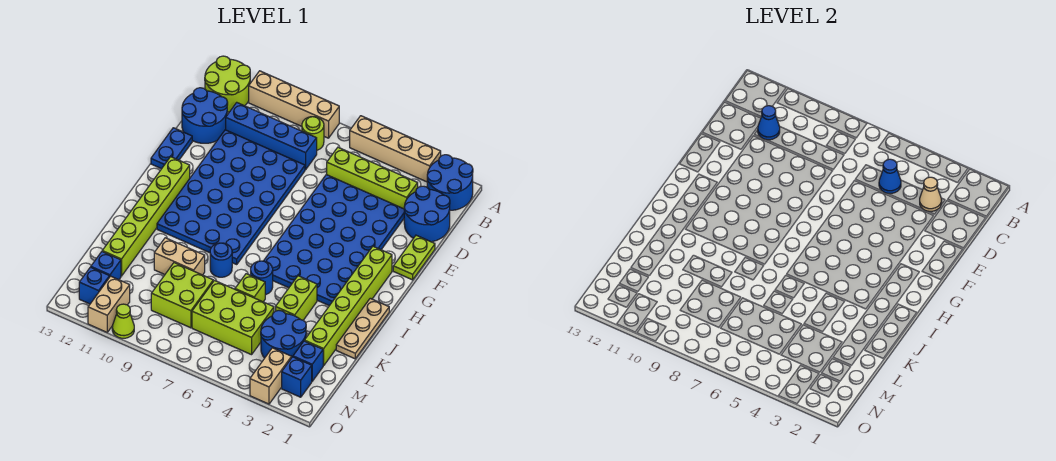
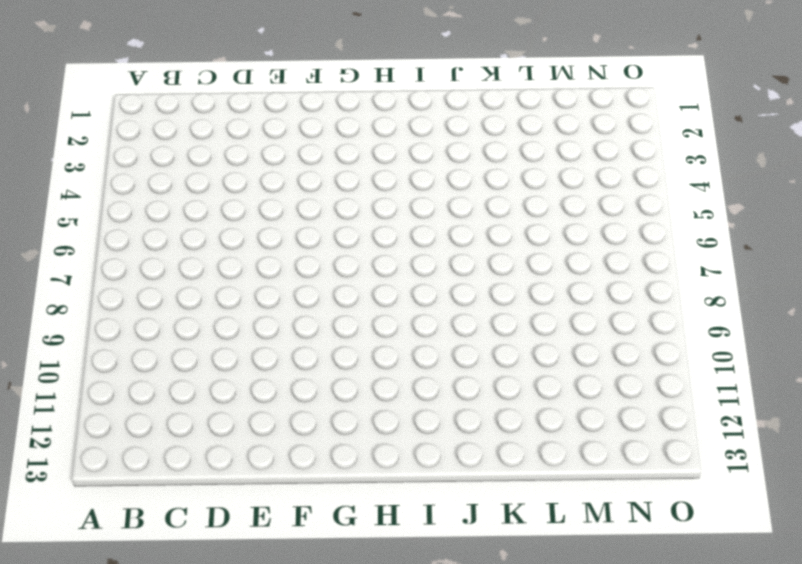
none -> blue 2x2 round brick [427,155,473,210]
none -> tan 1x4 brick [350,116,441,182]
none -> tan 1x4 brick [249,71,339,138]
none -> lime 2x2 round brick [205,56,250,112]

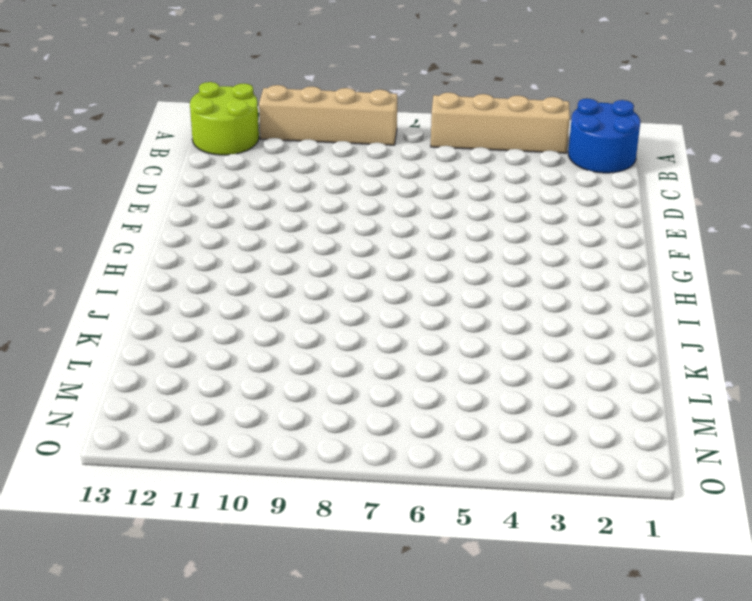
none -> lime 1x1 round brick [302,117,324,150]
none -> blue 2x2 round brick [404,186,450,242]
none -> lime 1x4 brick [327,147,418,209]
none -> blue 1x4 brick [226,103,317,170]

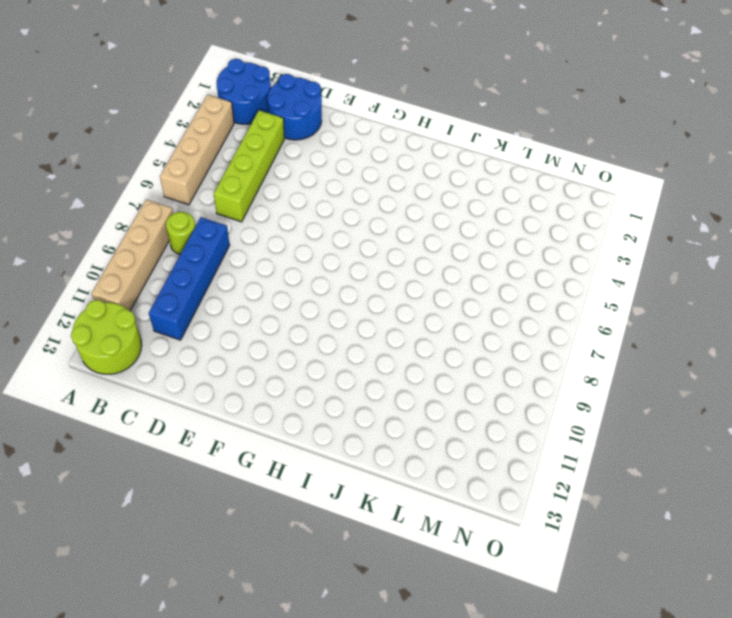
none -> blue 2x2 round brick [182,88,228,143]
none -> blue 4x6 plate [264,175,404,306]
none -> blue 4x6 plate [157,130,305,264]
none -> lime 1x2 plate [393,235,435,280]

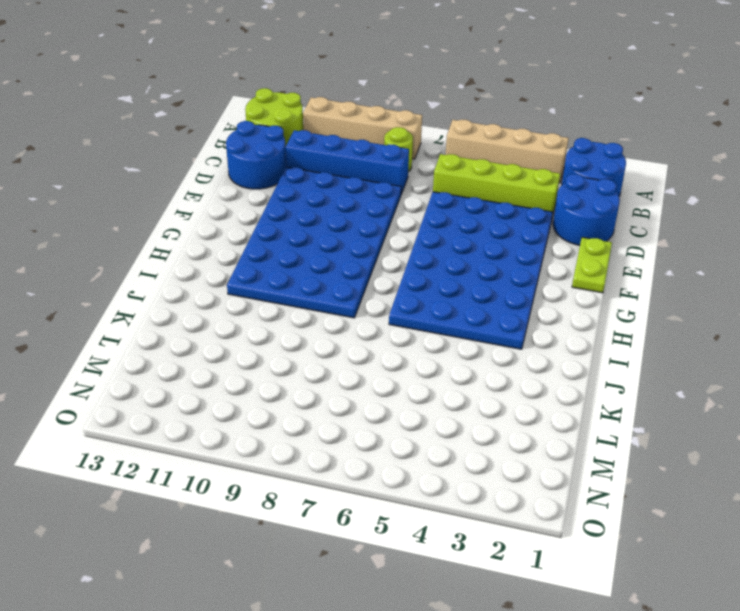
none -> blue 1x2 plate [151,128,192,169]
none -> lime 1x6 brick [304,246,392,365]
none -> lime 1x6 brick [102,157,190,276]
none -> tan 1x3 plate [336,298,389,359]

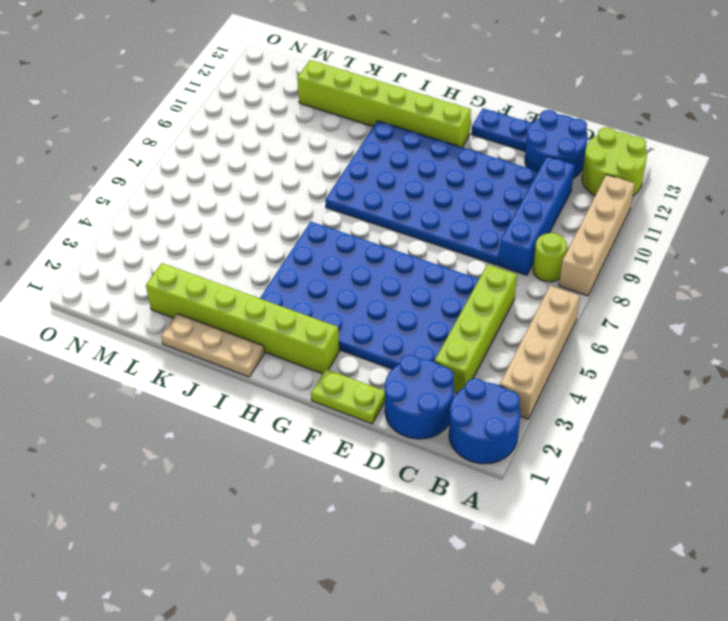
none -> lime 1x2 brick [276,276,317,320]
none -> blue 1x1 round brick [251,261,273,295]
none -> blue 1x1 round brick [210,243,232,277]
none -> lime 1x1 brick [235,274,265,302]

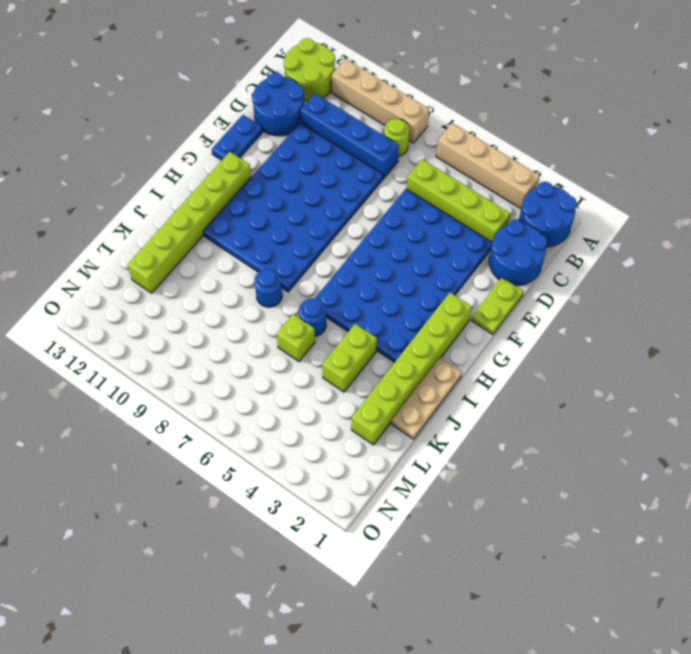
none -> tan 1x2 brick [154,238,205,275]
none -> blue 2x2 round brick [261,311,306,358]
none -> lime 2x3 brick [192,281,274,355]
none -> lime 2x2 brick [151,263,213,328]

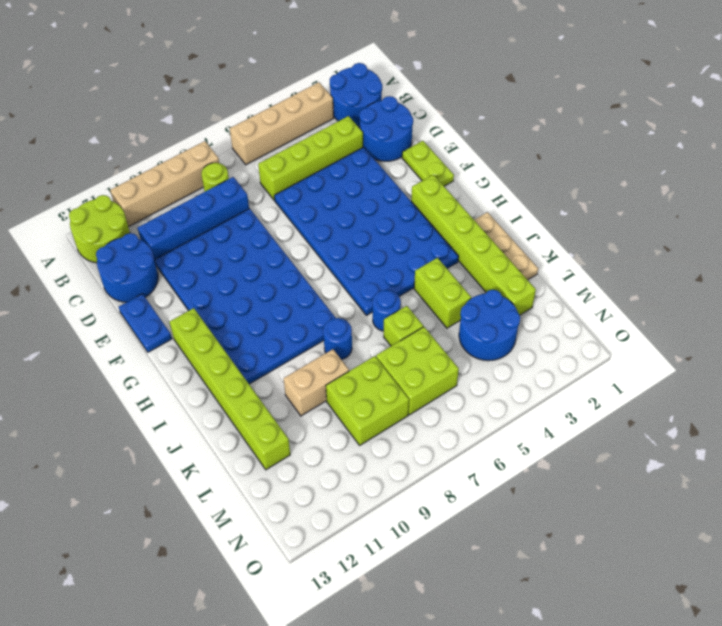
lime 2x2 brick [376,327,459,415] -> lime 2x3 brick [192,281,274,355]
none -> blue 1x1 brick [293,341,324,381]
none -> blue 1x1 brick [91,252,121,280]
none -> blue 1x1 brick [282,357,312,397]
none -> tan 1x2 brick [250,348,292,404]

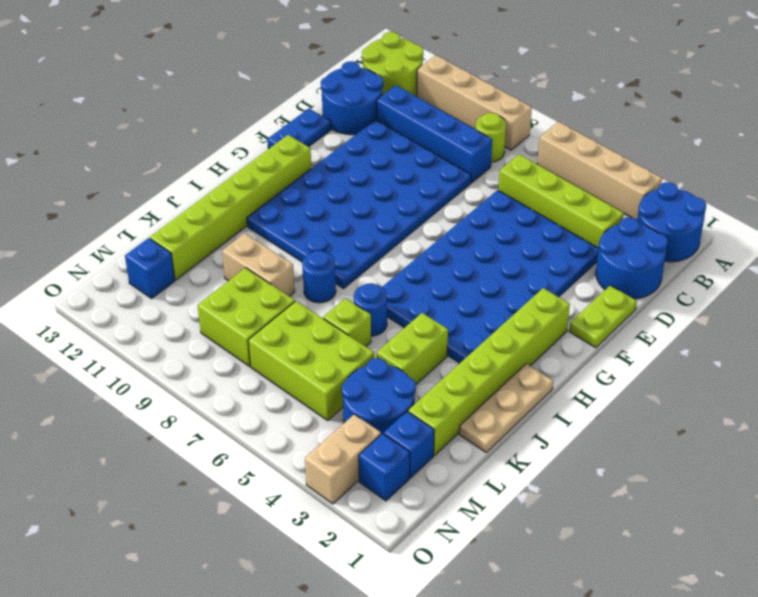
none -> tan 1x2 brick [88,276,130,332]
none -> blue 1x1 brick [79,267,110,304]
none -> lime 1x1 cone [112,304,134,338]
none -> tan 1x1 cone [920,177,942,211]

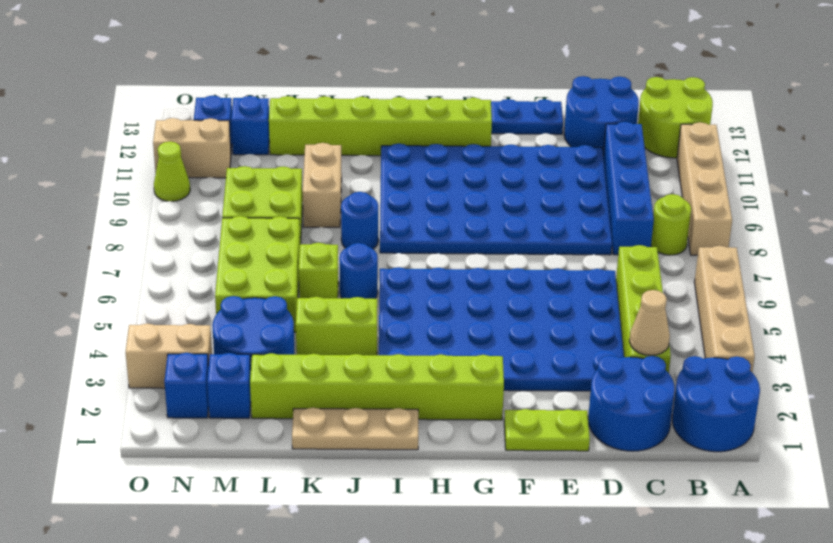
none -> blue 1x1 cone [879,159,901,193]
none -> blue 1x1 cone [758,106,780,140]

